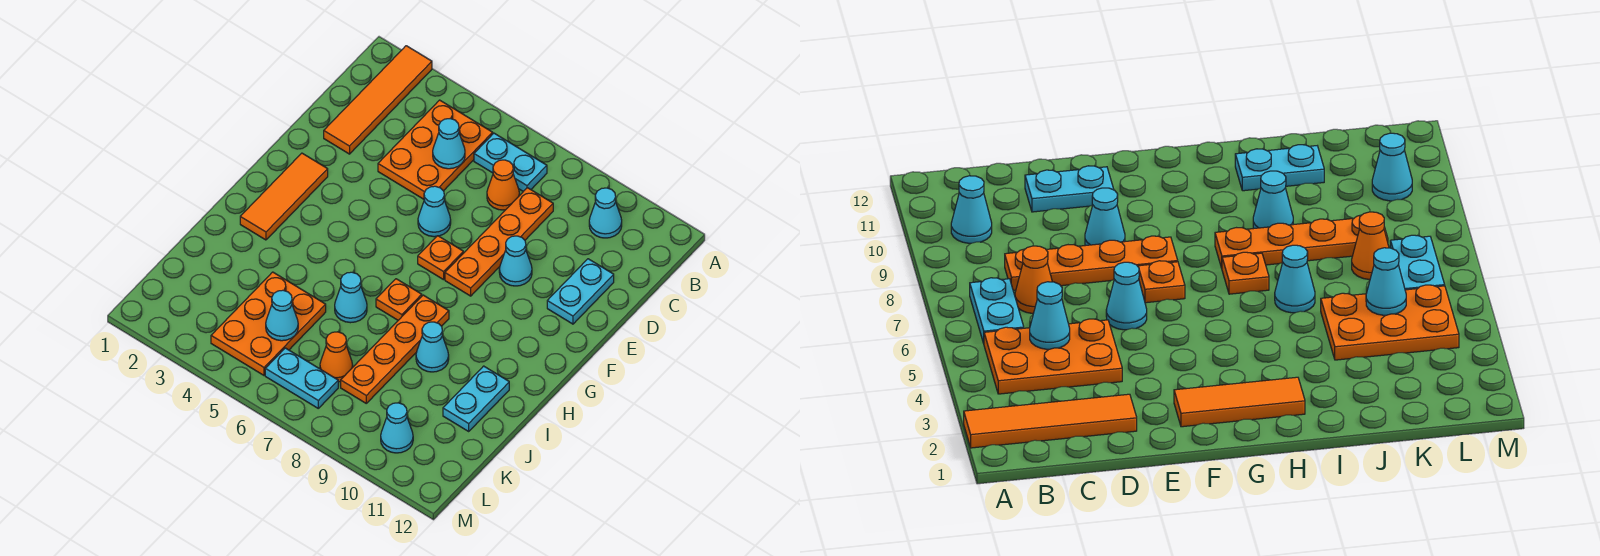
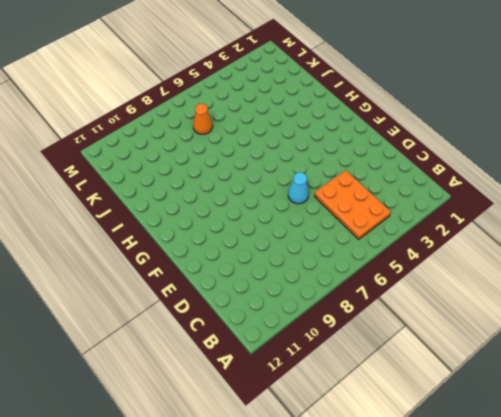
none -> orange 1x4 tile [324,46,432,154]
none -> cyan 1x2 plate [474,133,547,191]
none -> cyan 1x1 cone [589,188,622,238]

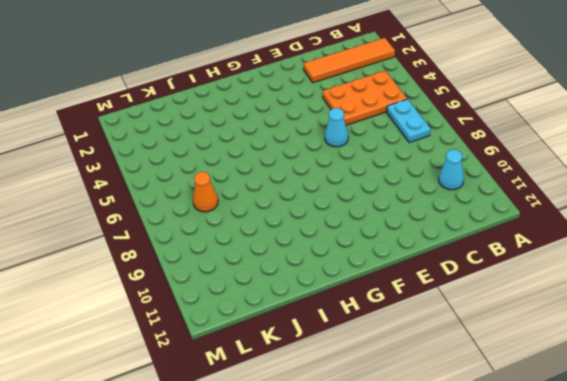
none -> orange 1x1 cone [487,160,519,210]
none -> orange 1x4 plate [445,188,553,296]
none -> cyan 1x2 plate [547,259,614,324]

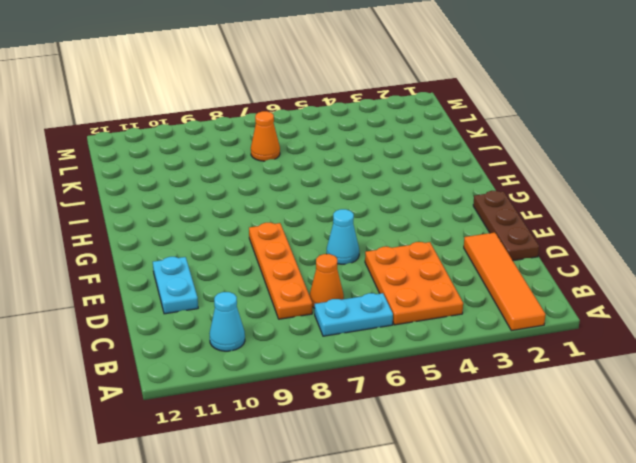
brown 1x3 plate [473,191,539,261] -> none
none -> cyan 1x1 cone [499,236,532,286]
none -> orange 1x3 tile [240,153,328,240]
none -> orange 1x1 plate [418,236,463,280]

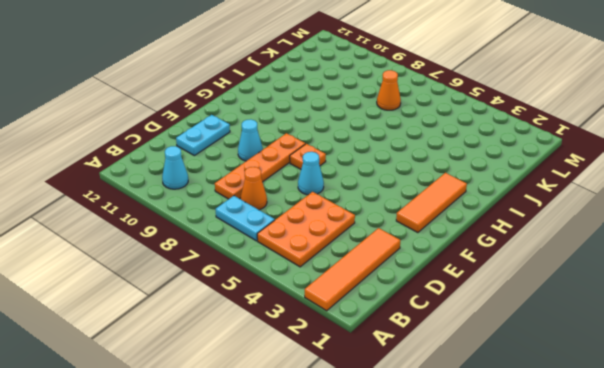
none -> orange 1x1 plate [376,279,422,320]
none -> orange 1x4 plate [341,295,449,403]
none -> cyan 1x1 cone [335,272,367,323]

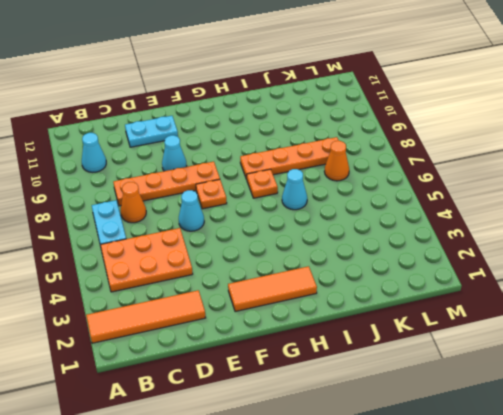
none -> cyan 1x1 cone [416,322,449,372]
none -> cyan 1x2 plate [443,366,509,431]
none -> orange 2x3 plate [211,272,326,375]

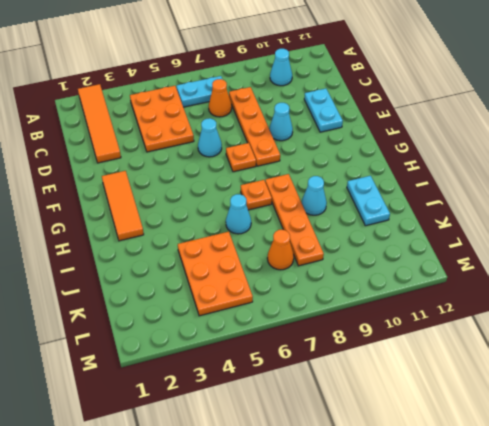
none -> cyan 1x2 plate [265,348,338,408]
none -> cyan 1x1 cone [381,403,413,453]
none -> cyan 1x1 cone [433,119,465,169]

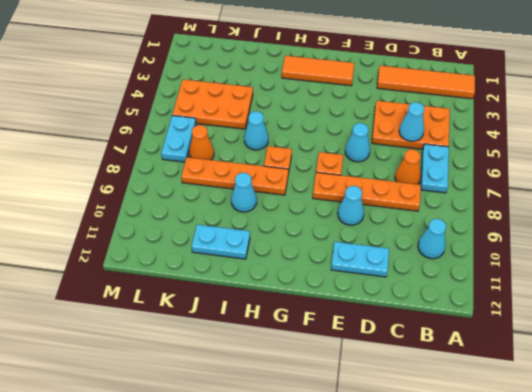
none -> cyan 1x1 cone [381,403,413,453]
none -> cyan 1x1 cone [266,290,298,341]

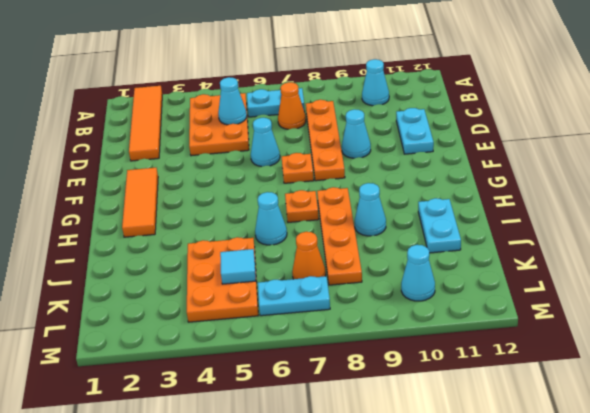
cyan 1x1 tile [220,249,256,284] -> cyan 1x1 cone [266,290,298,341]

